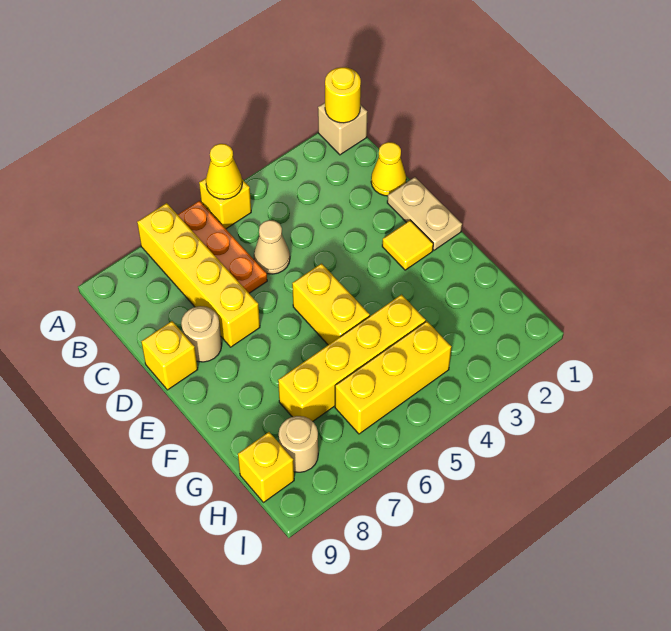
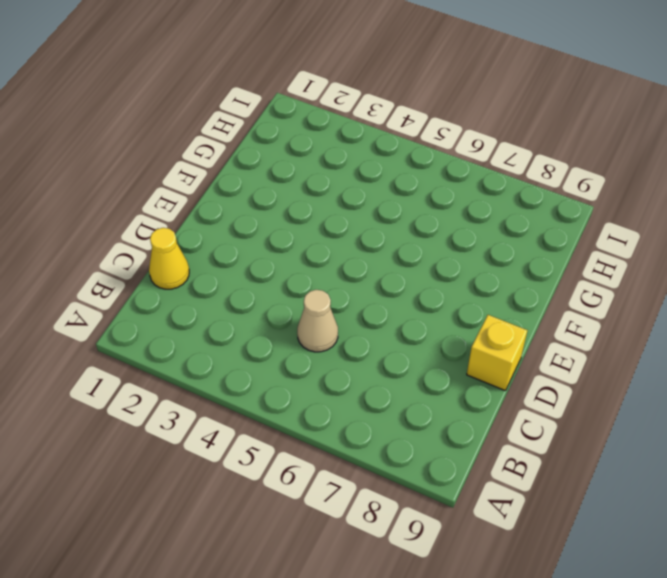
none -> tan 1x1 brick [318,103,367,155]
none -> yellow 1x1 brick [199,178,251,229]
none -> orange 1x3 plate [178,201,267,293]

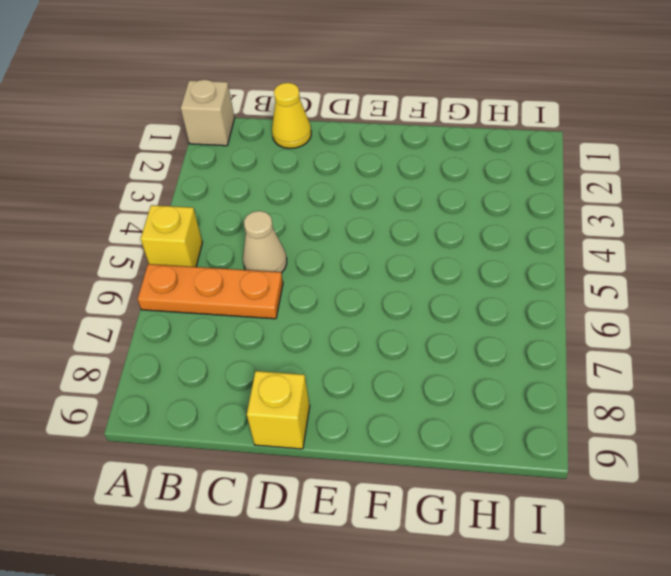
none -> yellow 1x4 brick [137,203,260,347]
none -> tan 1x2 plate [387,177,462,250]
none -> tan 1x1 round brick [181,306,222,362]

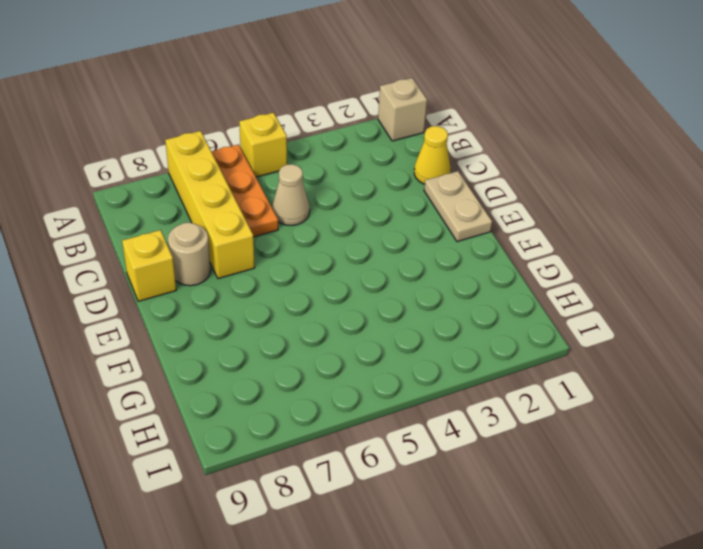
none -> yellow 1x1 tile [382,220,433,270]
none -> yellow 1x2 brick [292,264,370,345]
none -> yellow 1x4 brick [278,295,426,421]

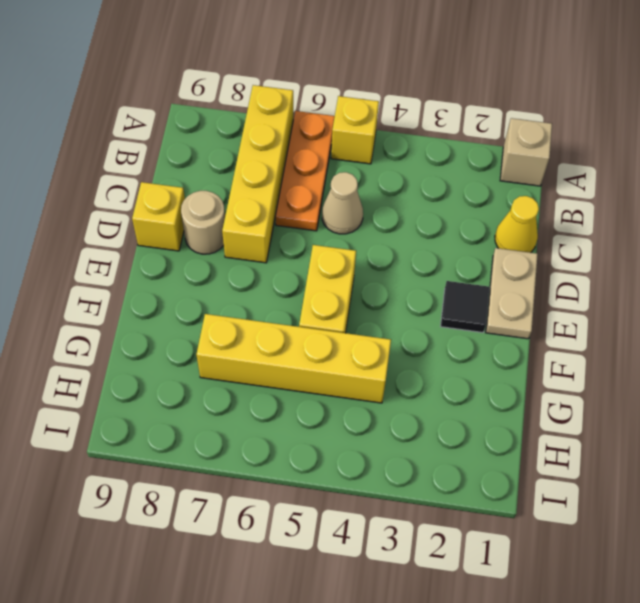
black 1x1 tile [441,281,489,333] -> yellow 1x1 tile [382,220,433,270]
none -> yellow 1x3 brick [335,321,451,434]
none -> tan 1x1 round brick [279,416,318,472]
none -> yellow 1x1 brick [238,432,294,503]

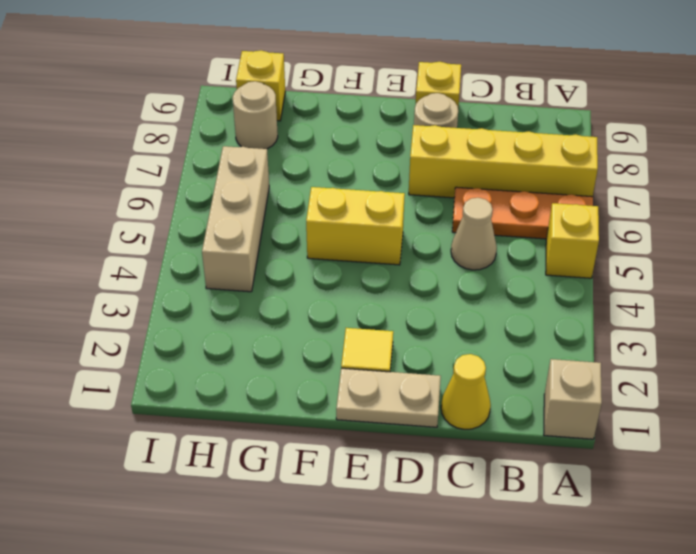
tan 1x3 brick [202,146,269,292] -> yellow 1x3 brick [335,321,451,434]
none -> yellow 1x4 brick [278,295,426,421]
none -> yellow 1x1 round brick [325,67,361,123]
none -> yellow 1x1 cone [206,144,242,199]

